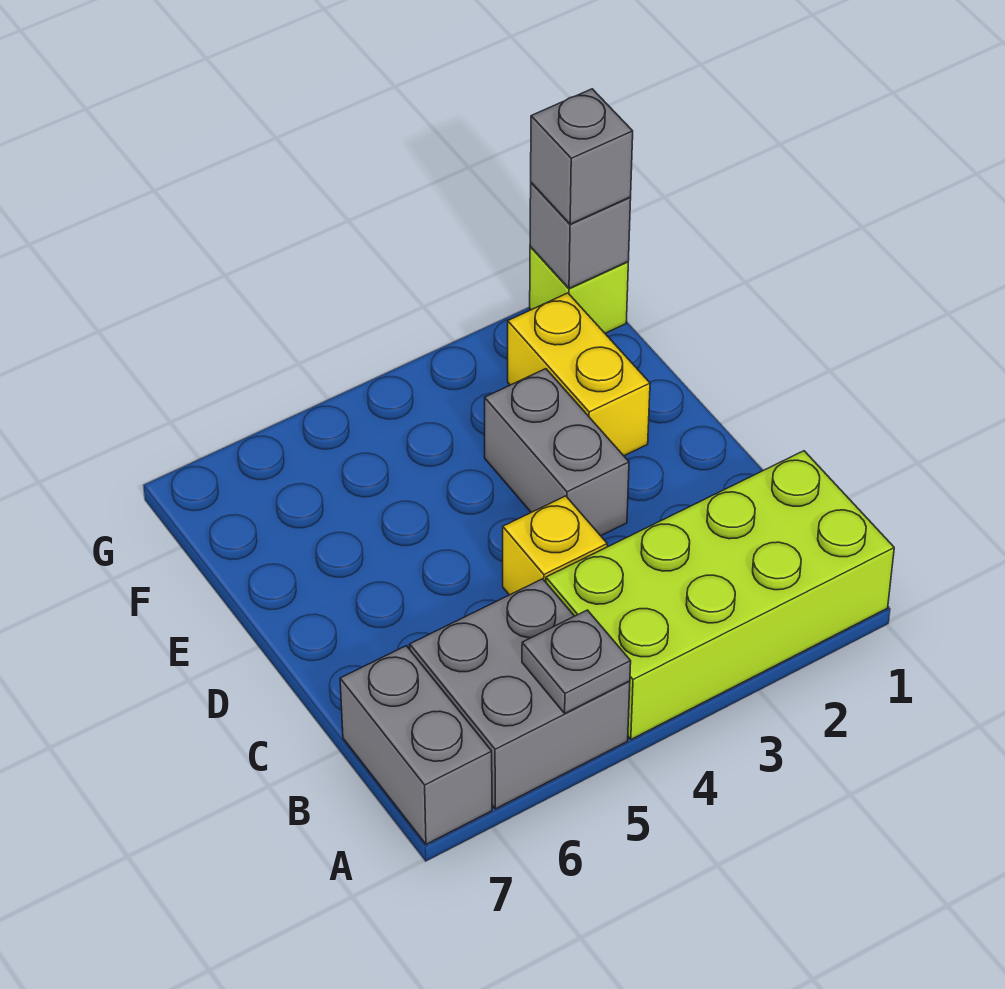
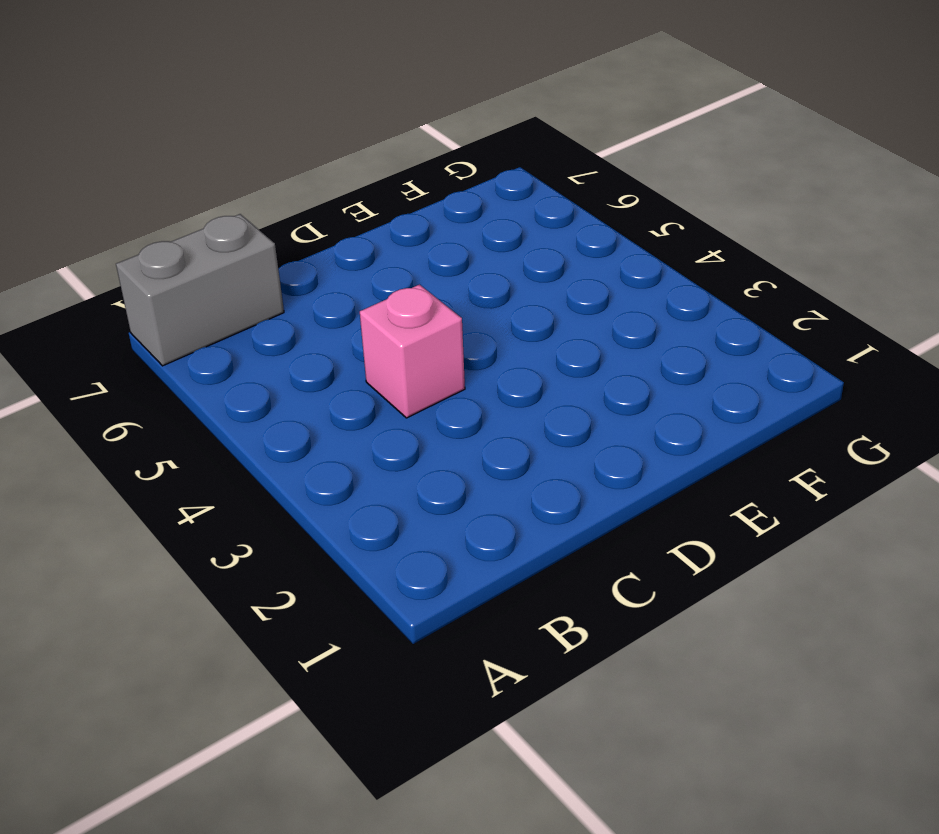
pink 1x1 brick [360,285,465,418] -> yellow 1x1 brick [503,496,607,595]
none -> lime 2x4 brick [546,451,894,739]
none -> grey 2x2 brick [410,579,630,809]

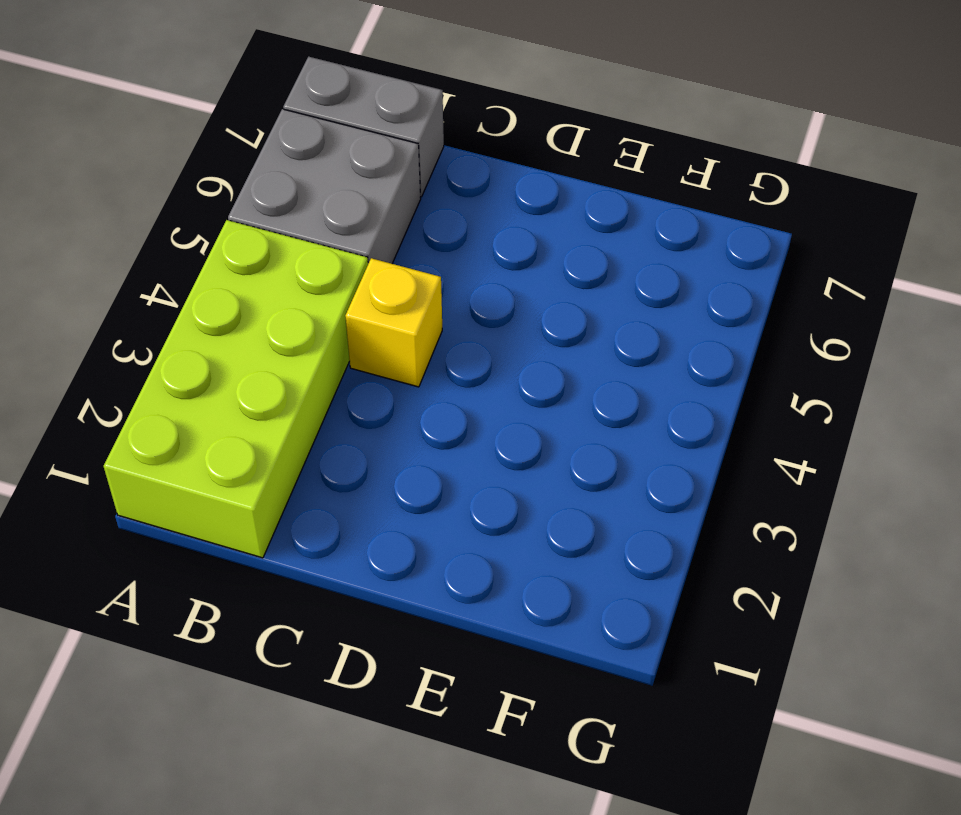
none -> grey 1x2 brick [485,369,629,536]
none -> yellow 1x2 brick [508,293,650,456]

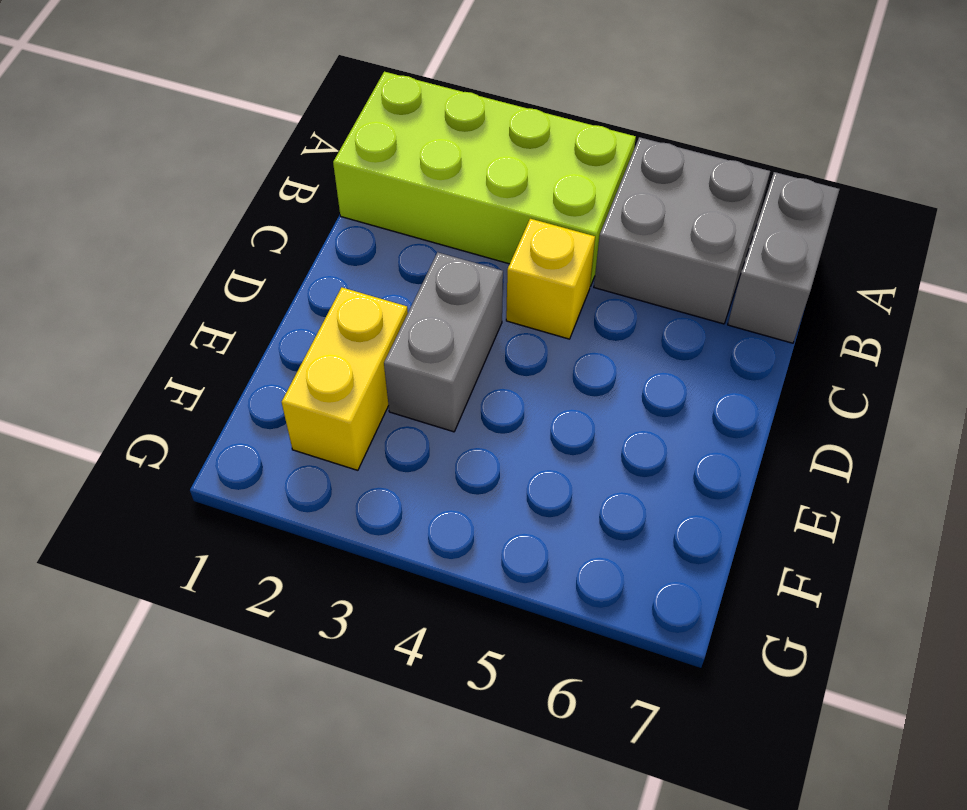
none -> lime 1x1 brick [530,246,628,333]
none -> grey 1x1 plate [522,610,631,713]

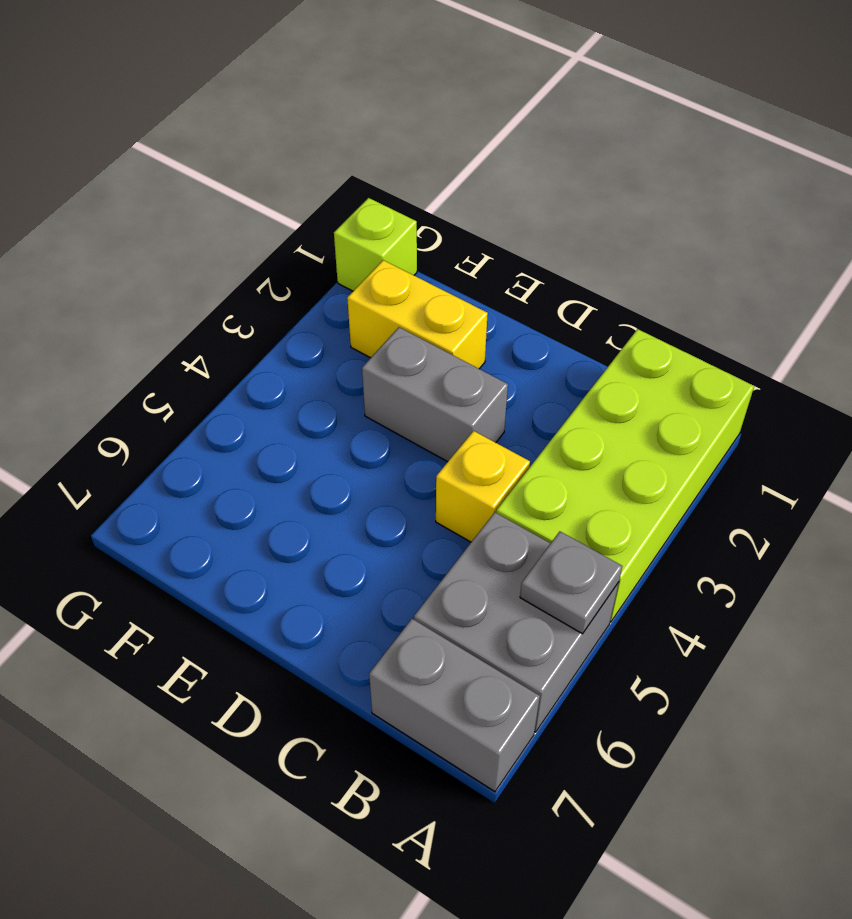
none -> grey 1x1 brick [530,183,631,288]
none -> grey 1x1 brick [531,89,633,224]

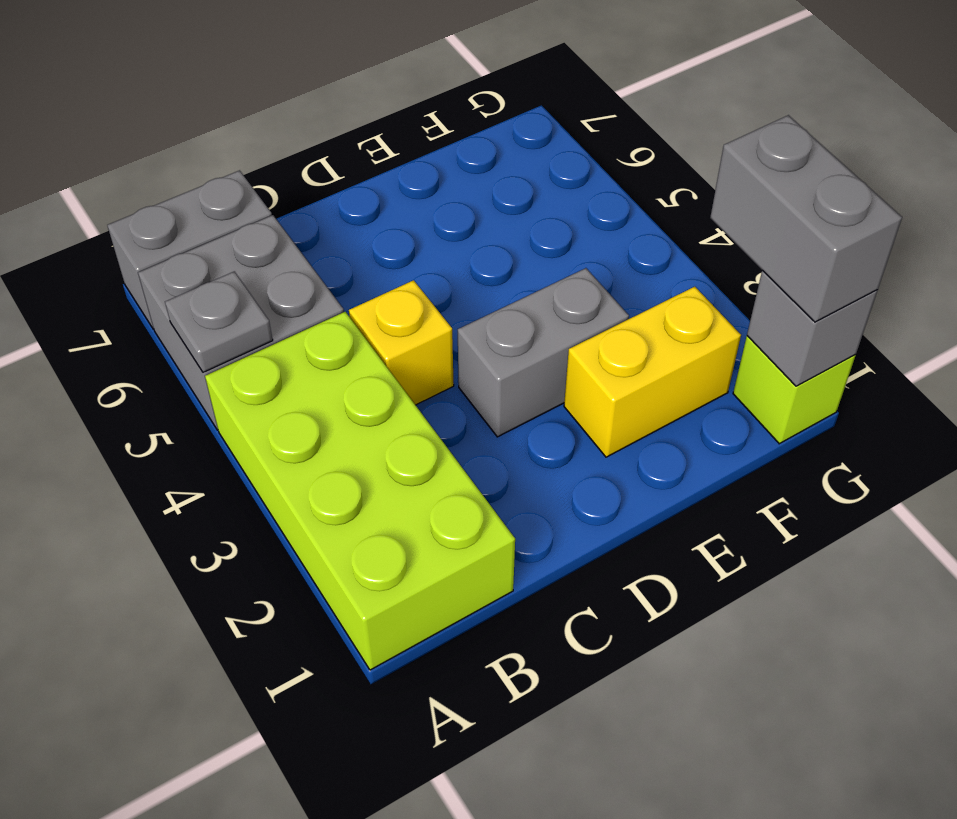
grey 1x2 brick [710,115,902,322] -> grey 1x1 brick [531,89,633,224]

